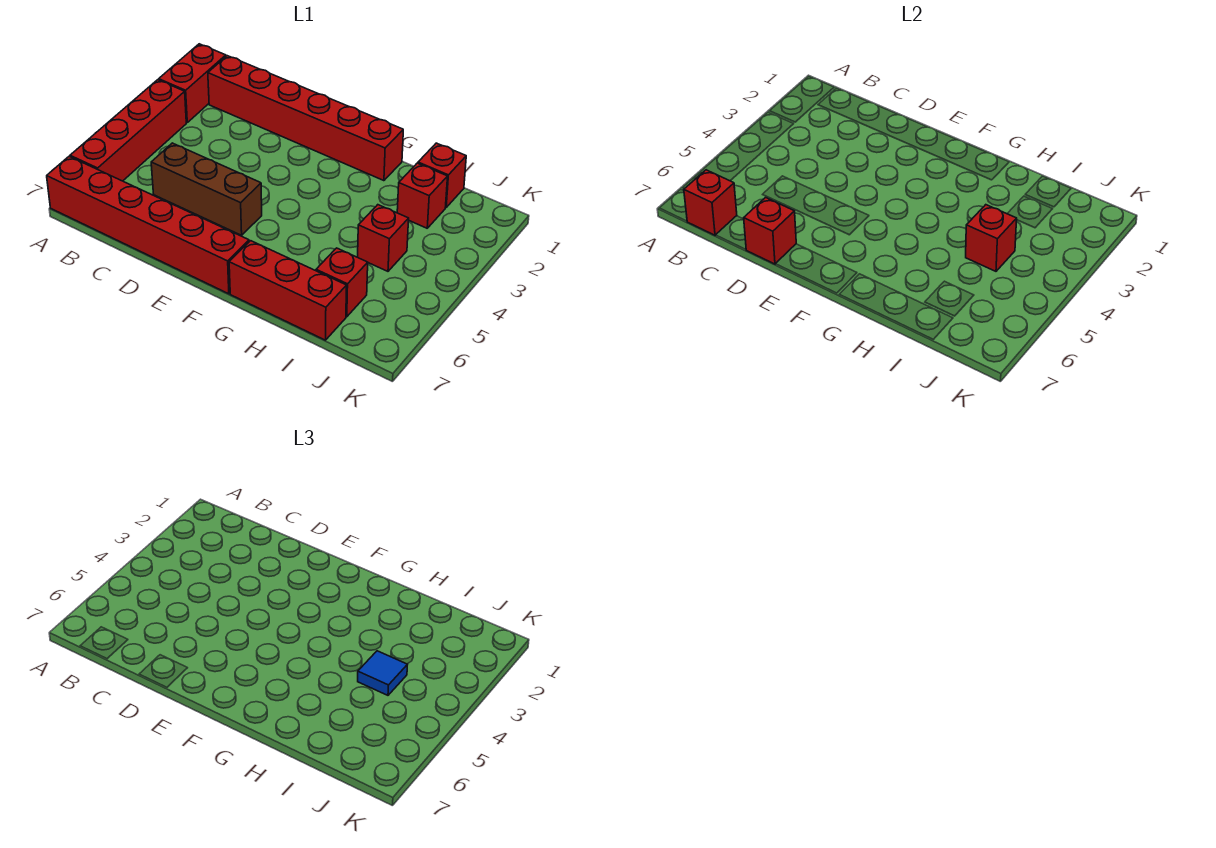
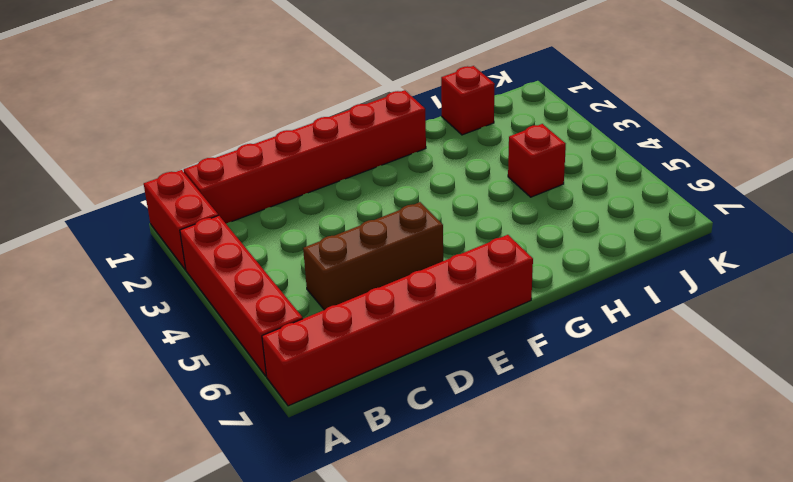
none -> red 1x3 brick [229,241,347,340]
none -> red 1x1 brick [397,163,448,228]
none -> red 1x1 brick [316,248,368,317]

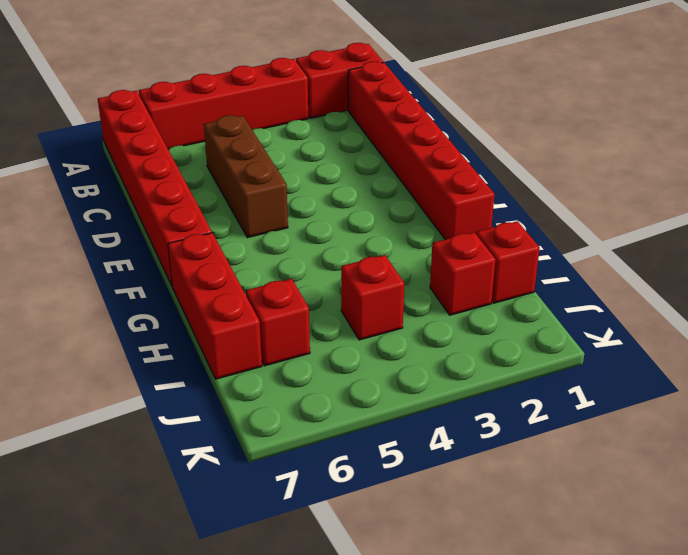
none -> red 1x1 brick [684,170,737,235]
none -> red 1x1 brick [744,198,796,264]
none -> red 1x1 brick [966,205,1017,271]

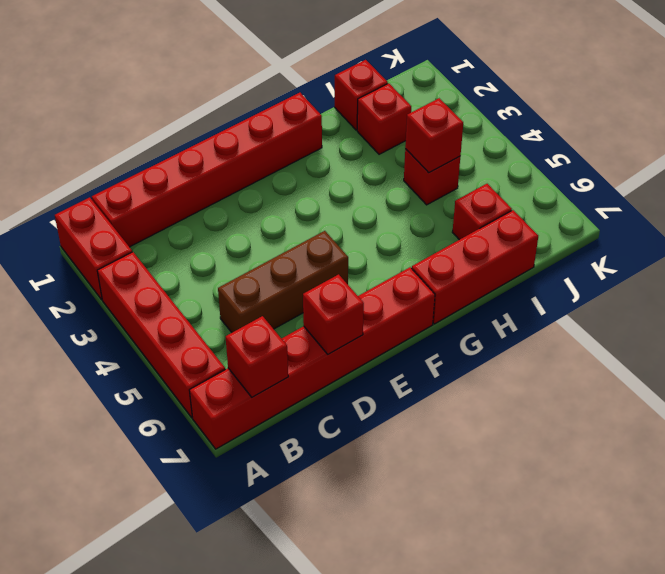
none -> blue 1x1 tile [358,651,407,695]

